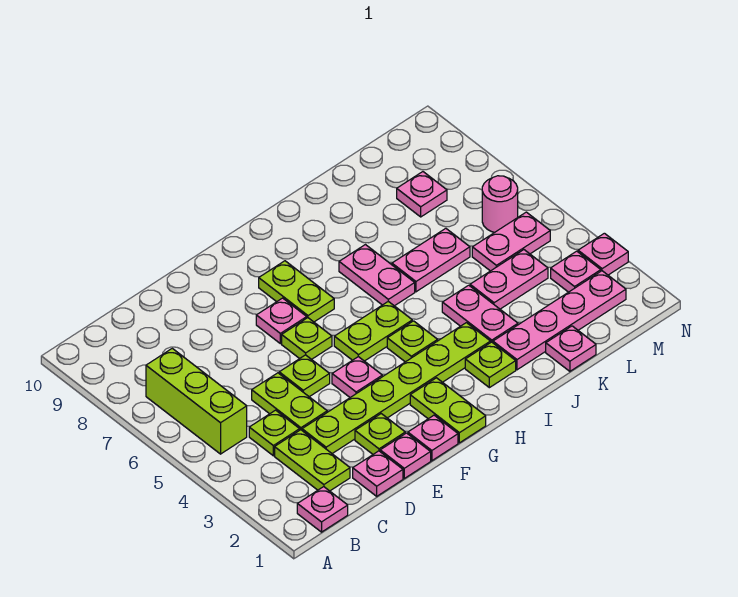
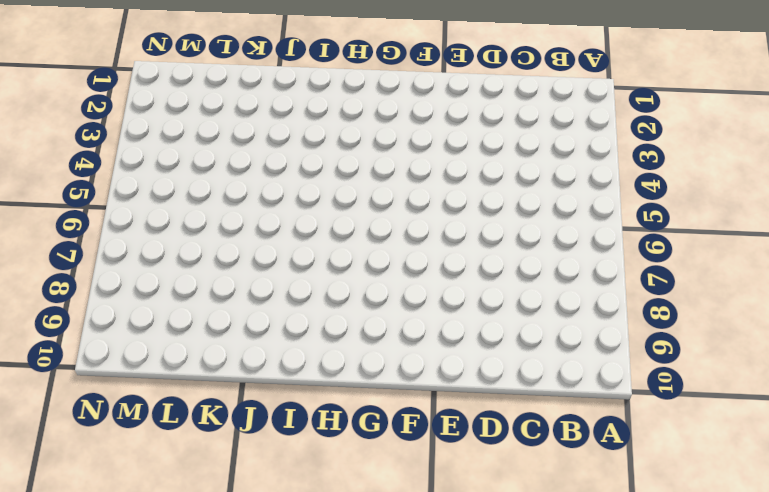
none -> pink 1x1 plate [297,487,348,532]
none -> lime 1x3 brick [146,348,247,454]
none -> lime 1x2 plate [275,430,350,491]
none -> lime 1x1 plate [249,410,300,456]

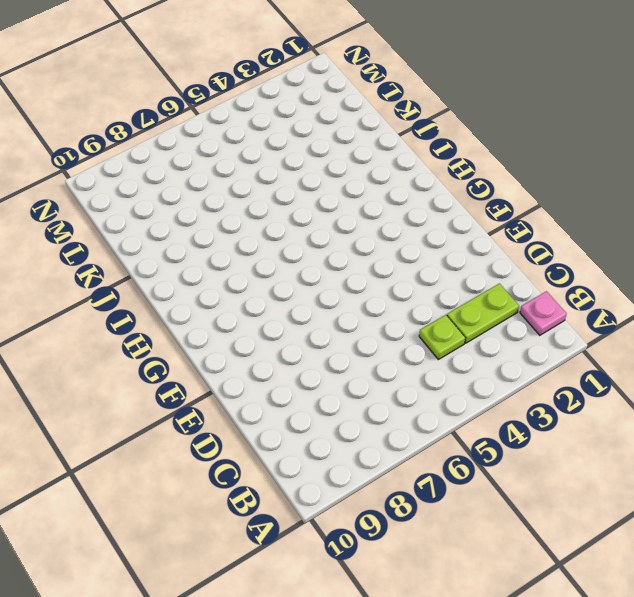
none -> lime 1x3 brick [146,348,247,454]
none -> pink 1x1 plate [353,451,403,496]
none -> lime 1x6 plate [302,323,490,454]
none -> lime 1x2 plate [252,373,327,430]

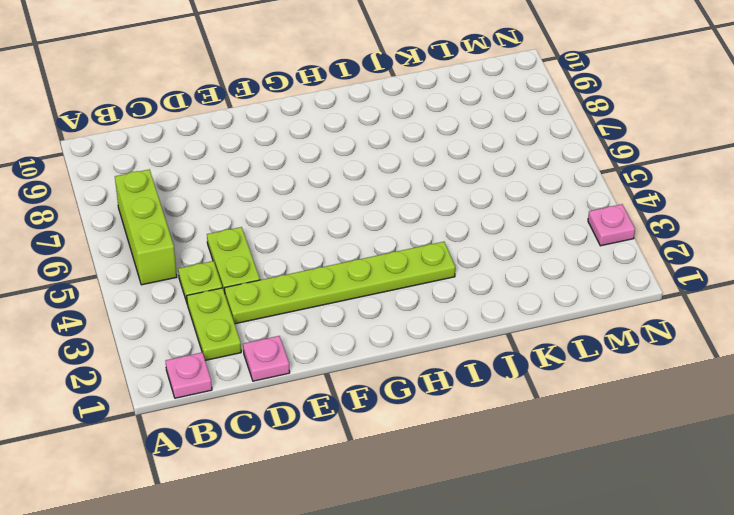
none -> pink 1x1 plate [380,433,431,478]
none -> lime 1x1 plate [355,414,405,454]
none -> lime 1x1 plate [279,355,330,397]
none -> pink 1x1 plate [408,415,458,461]

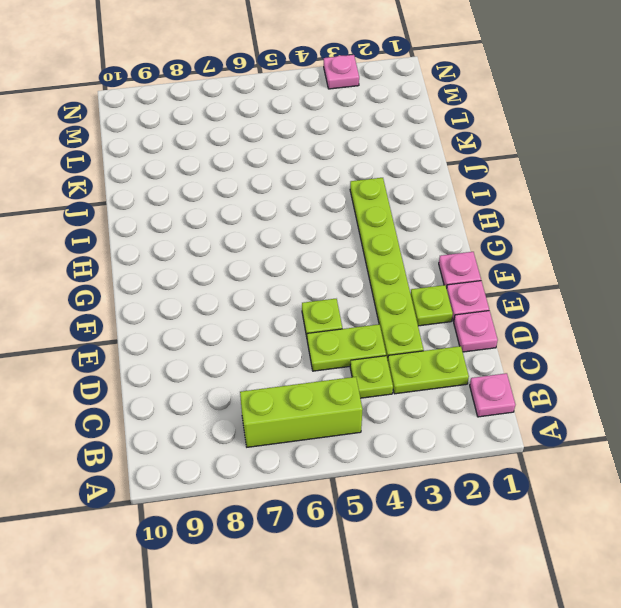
none -> pink 1x1 plate [332,357,382,397]
none -> lime 1x1 plate [282,318,332,359]
none -> pink 1x1 plate [256,298,307,344]
none -> lime 1x2 plate [410,378,486,443]

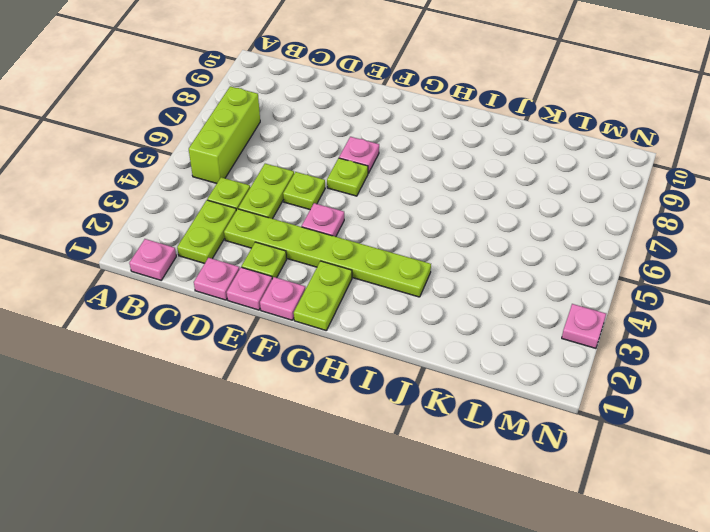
none -> lime 1x2 plate [334,301,412,361]
none -> lime 1x2 plate [259,261,334,322]
none -> lime 1x1 plate [387,321,438,362]
none -> lime 1x1 plate [465,342,516,388]

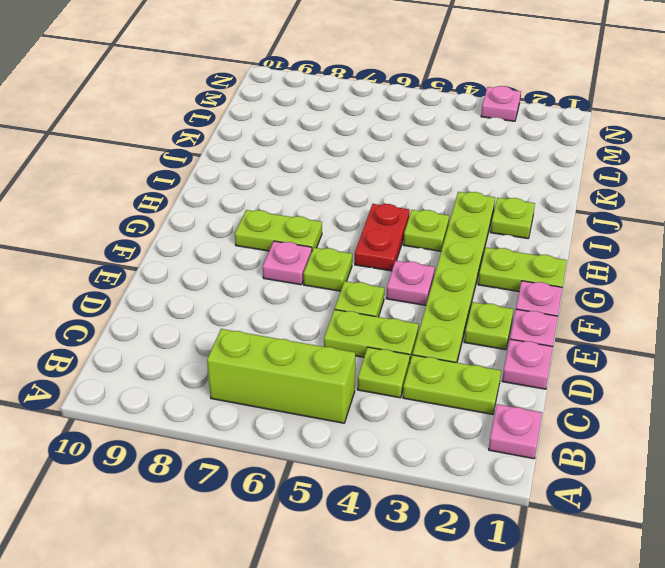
red 1x2 plate [355,204,410,271] -> lime 1x2 plate [334,301,412,361]
none -> pink 1x2 plate [339,245,415,306]
none -> pink 1x4 plate [493,271,626,370]
none -> pink 1x2 plate [442,285,518,343]
none -> pink 1x2 plate [392,228,470,292]

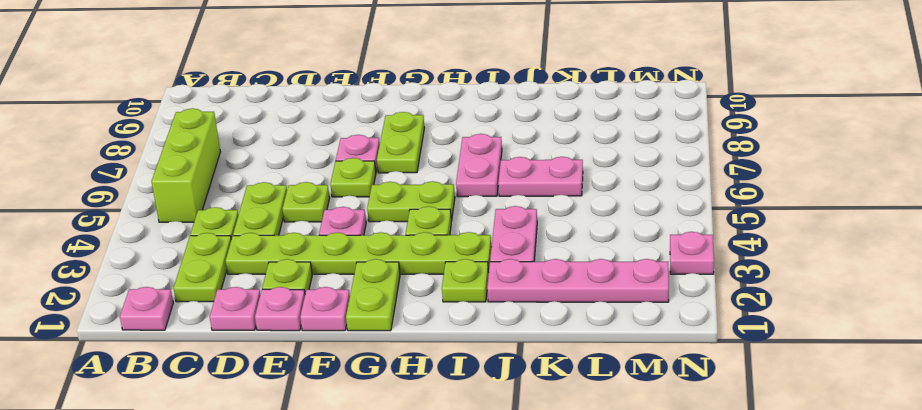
none -> pink 1x1 plate [546,326,596,371]
none -> pink 1x2 plate [470,250,548,309]
none -> pink 1x2 plate [472,212,550,271]
none -> pink 1x1 plate [397,172,447,217]

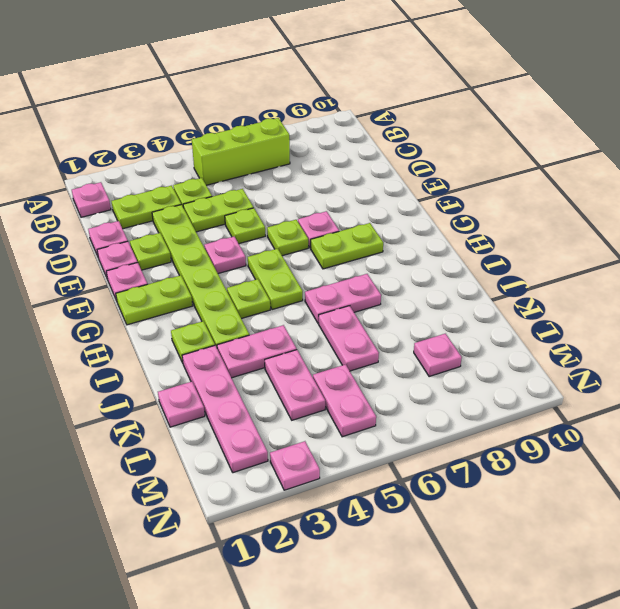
none -> pink 1x1 plate [551,251,601,292]
none -> pink 1x1 round brick [482,176,518,232]

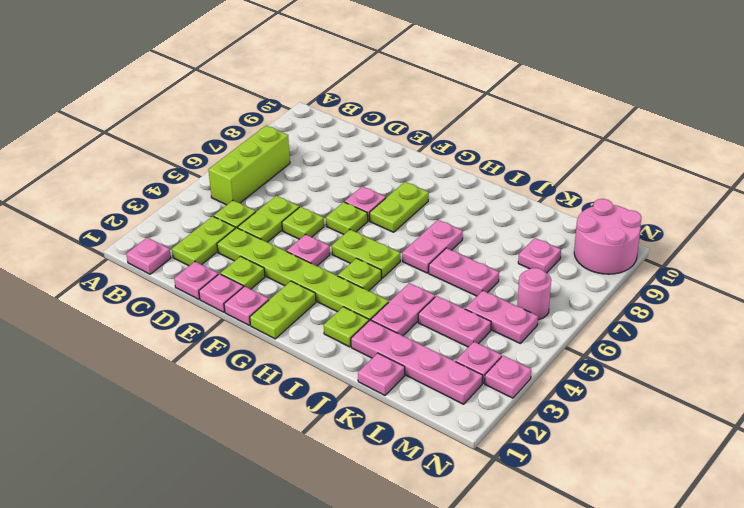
pink 2x2 round brick [574,199,641,274] -> none

